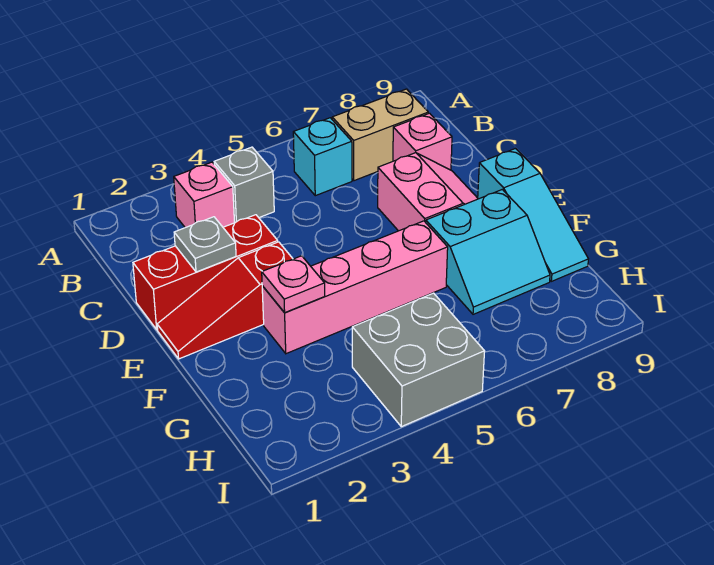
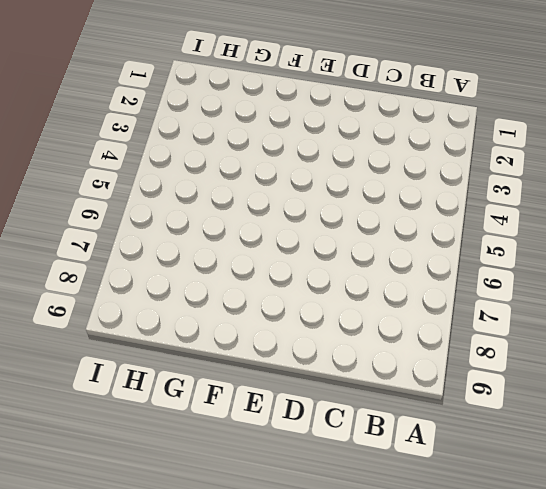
none -> pink 1x1 brick [174,162,235,228]
none -> grey 1x1 brick [214,147,274,223]
none -> cyan 1x1 brick [293,118,352,196]

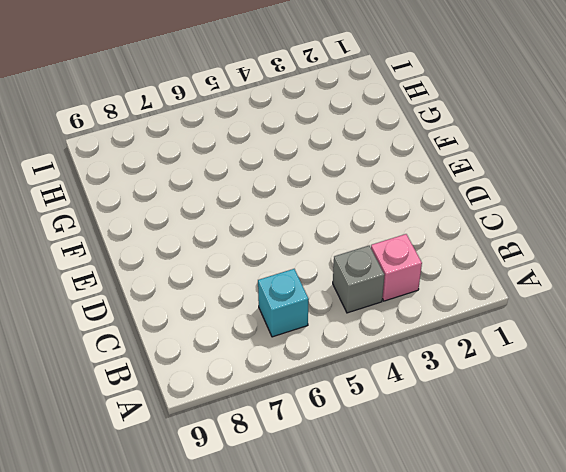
none -> tan 1x2 brick [332,89,428,181]
none -> pink 1x1 brick [393,113,452,170]
none -> red 1x3 brick [133,215,278,330]

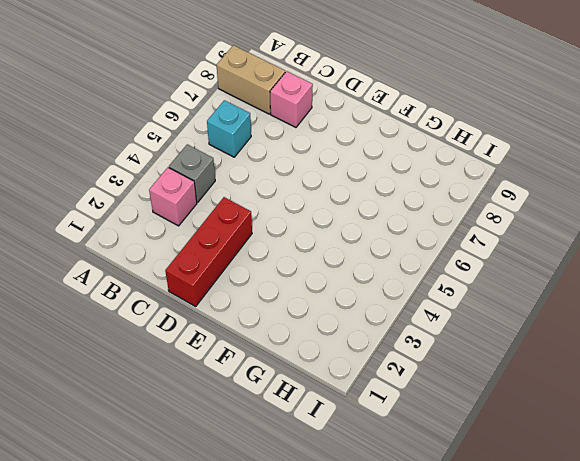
tan 1x2 brick [217,45,285,114] -> tan 1x2 brick turned to [332,89,428,181]
none -> pink 2x2 slope [378,153,478,231]
none -> red 1x3 slope [157,242,293,359]
none -> cyan 1x3 slope [478,149,588,281]

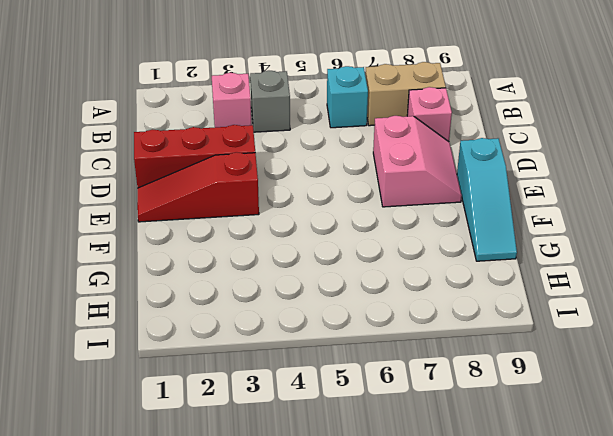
none -> pink 1x4 brick [262,221,448,354]
none -> cyan 2x2 slope [426,189,550,314]
none -> grey 2x2 brick [352,293,485,427]

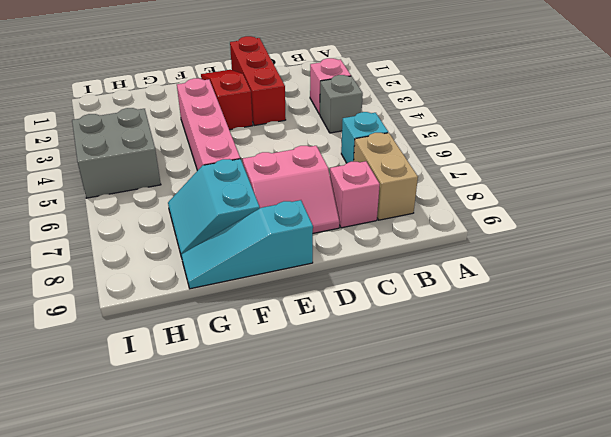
none -> grey 1x1 plate [174,217,236,272]
none -> pink 1x1 plate [262,256,325,313]

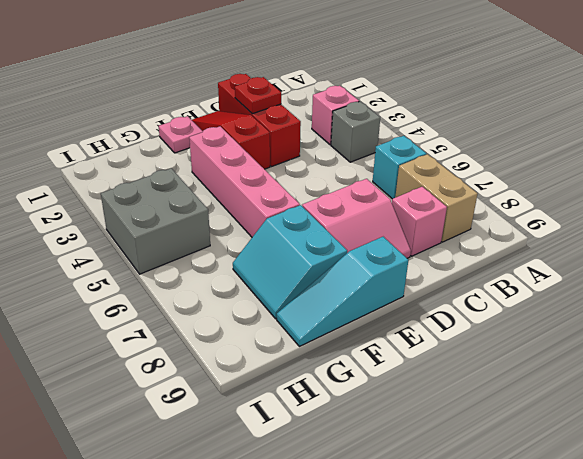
red 1x1 plate [235,77,281,114] -> grey 1x1 plate [174,217,236,272]
pink 1x1 plate [159,116,203,153] -> pink 1x1 plate moved to [262,256,325,313]

